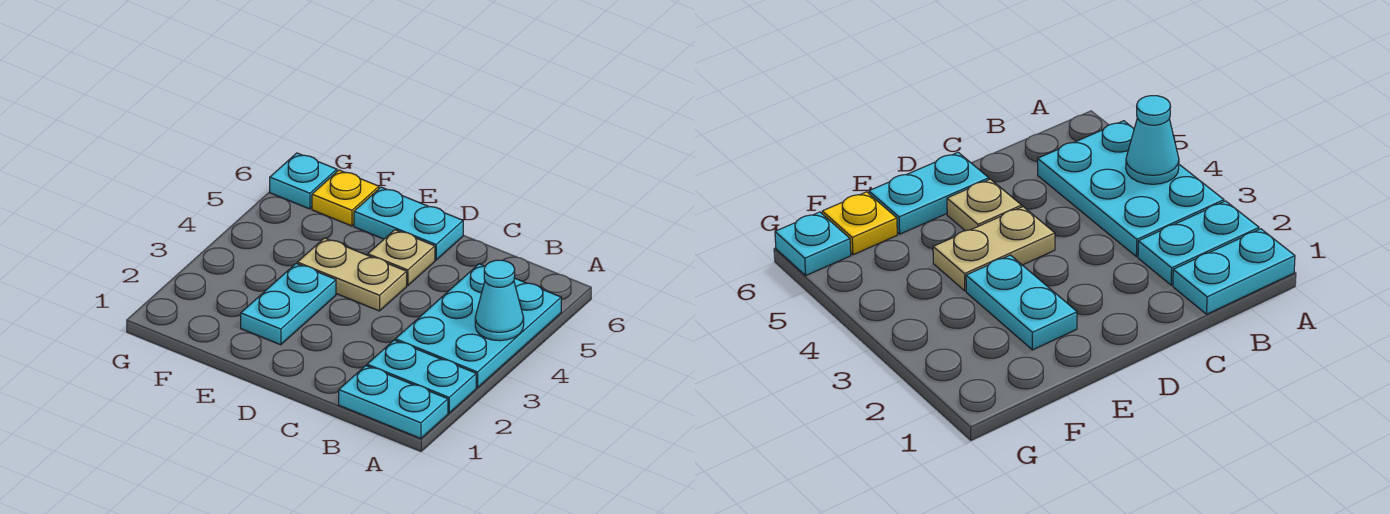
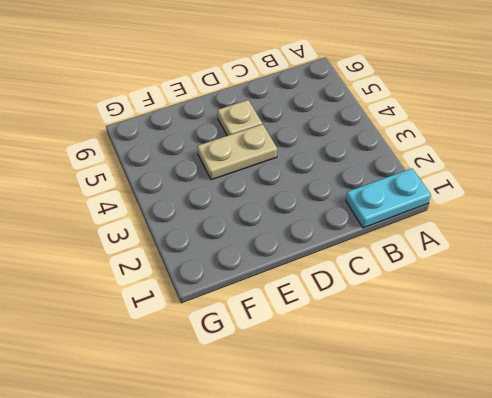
none -> cyan 1x2 plate [367,340,476,413]
none -> cyan 2x3 plate [395,264,561,388]

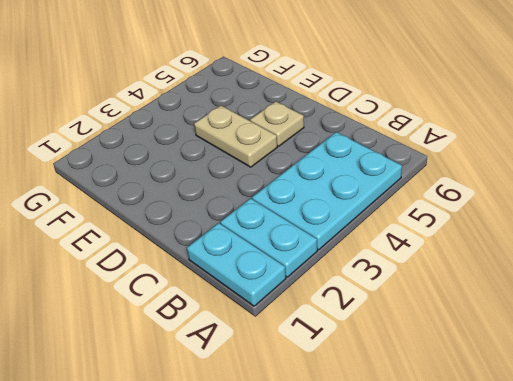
none -> cyan 1x2 plate [354,187,463,260]
none -> cyan 1x2 plate [241,263,336,345]

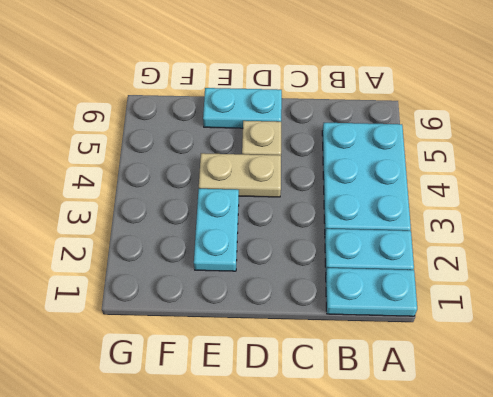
none -> yellow 1x1 plate [312,170,379,226]
none -> cyan 1x1 plate [270,153,337,209]

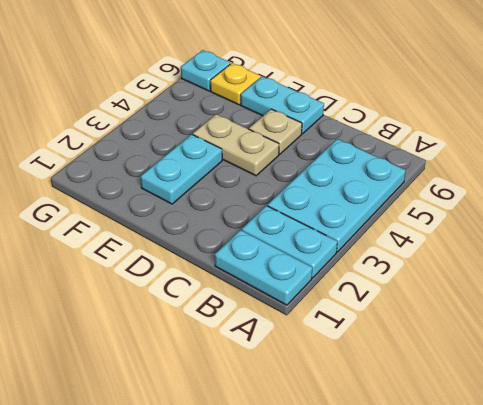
none -> cyan 1x1 cone [475,260,524,341]

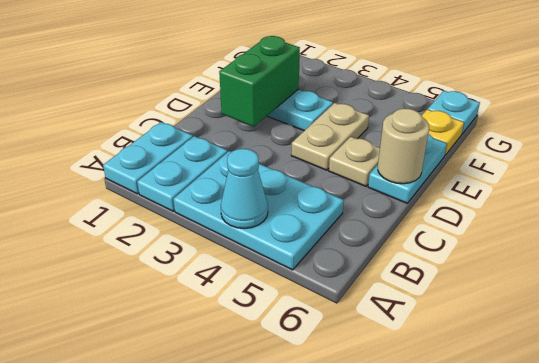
green 1x2 brick [219,36,300,127] -> none
tan 1x1 round brick [378,108,429,184] -> none

